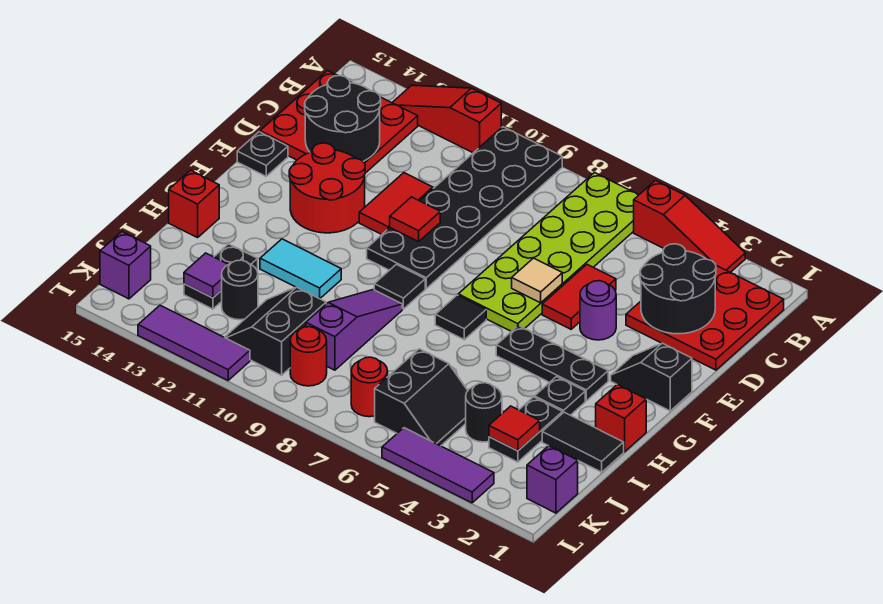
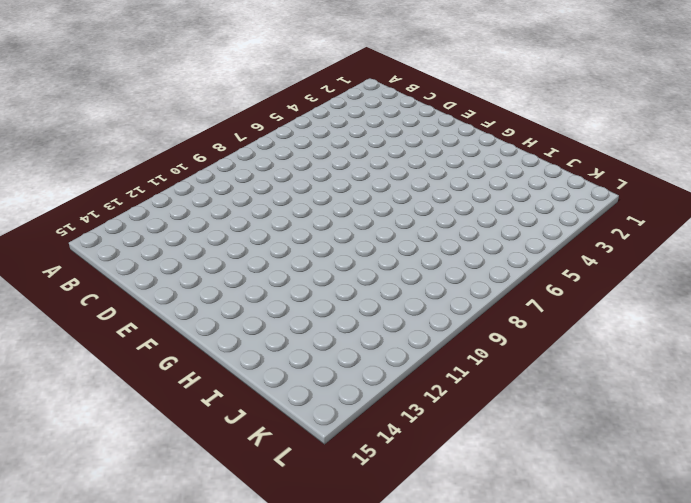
none -> red 1x3 slope [634,181,745,272]
none -> lime 2x6 plate [458,173,638,331]
none -> black 2x6 plate [367,127,562,288]
none -> red 1x3 slope [392,85,501,153]

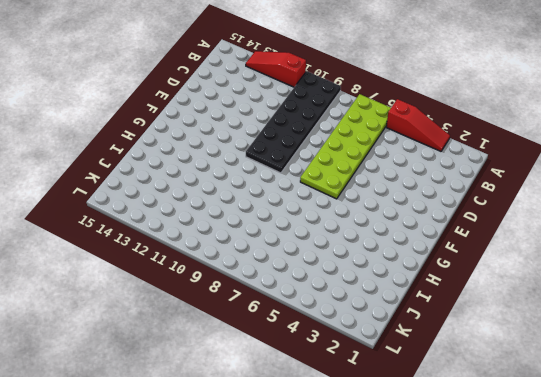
none -> red 3x3 plate [626,266,784,370]
none -> red 3x3 plate [260,71,418,173]
none -> red 1x2 tile [542,265,616,329]
none -> red 1x2 tile [359,173,433,234]

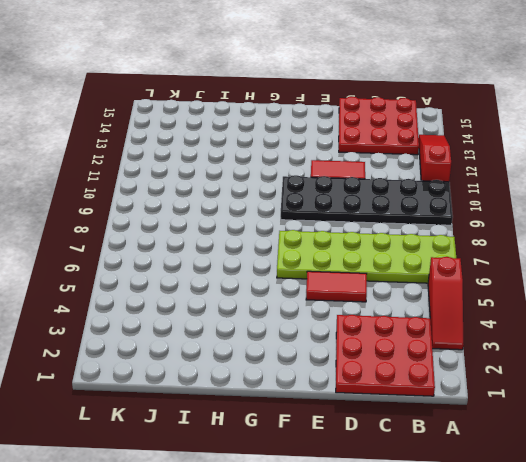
none -> purple 1x1 round brick [580,281,616,340]
none -> red 2x2 round brick [289,143,365,233]
none -> black 1x1 plate [237,132,288,176]
none -> black 1x2 slope [611,343,692,411]

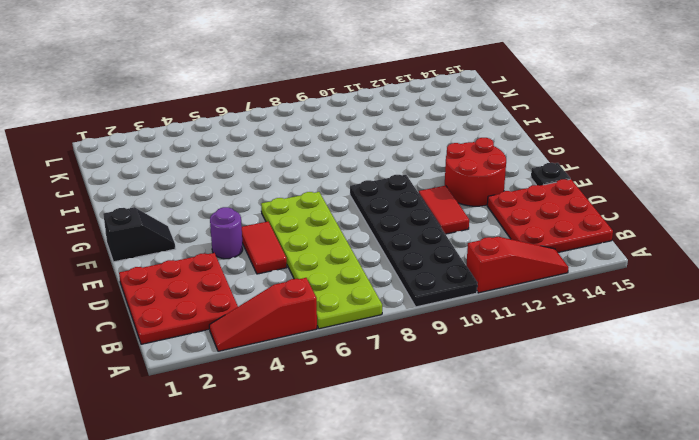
none -> black 1x3 plate [496,326,608,401]
none -> black 1x1 tile [435,295,486,340]
none -> black 1x1 tile [374,264,425,309]
none -> red 1x1 brick [596,385,646,452]

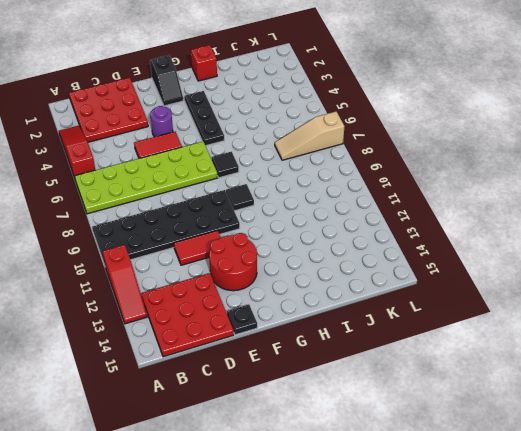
tan 1x3 slope [275,112,344,160] -> red 1x1 round brick [351,357,388,417]
none -> black 1x1 plate [535,377,585,415]
none -> purple 1x3 slope [306,290,402,370]
none -> cyan 1x2 tile [260,239,341,299]
none -> red 1x1 brick [169,170,219,238]

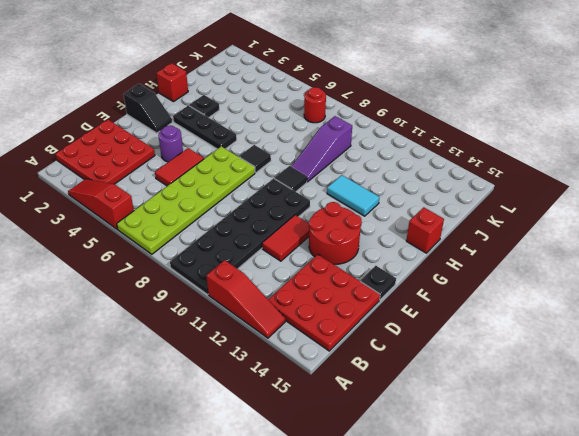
none -> black 1x2 tile [542,412,624,472]
none -> black 1x2 plate [489,397,563,462]
none -> black 1x2 plate [184,244,258,309]
none -> black 1x1 round brick [466,383,502,442]

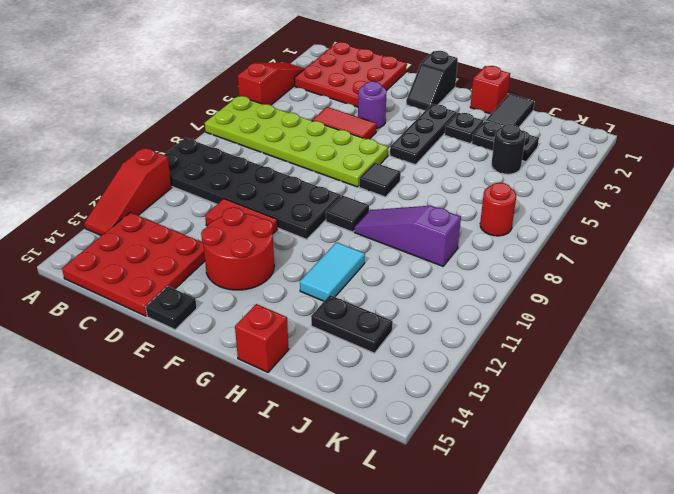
none -> black 2x2 slope [375,349,468,446]
none -> black 2x2 slope [225,287,326,375]
none -> black 1x1 round brick [221,260,258,320]
none -> purple 1x1 brick [527,446,578,513]

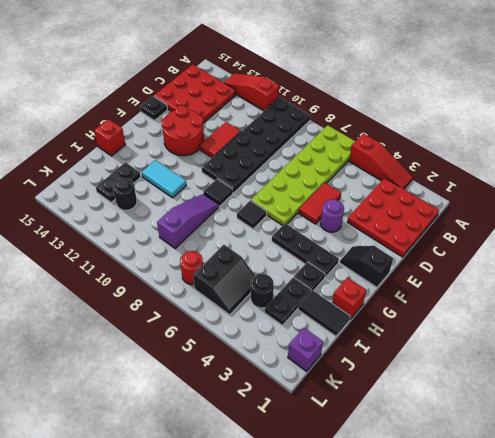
none -> black 2x2 slope [225,287,326,375]
none -> red 1x1 round brick [290,327,327,386]
none -> purple 1x1 brick [100,232,151,299]
none -> purple 1x3 tile [382,428,494,503]

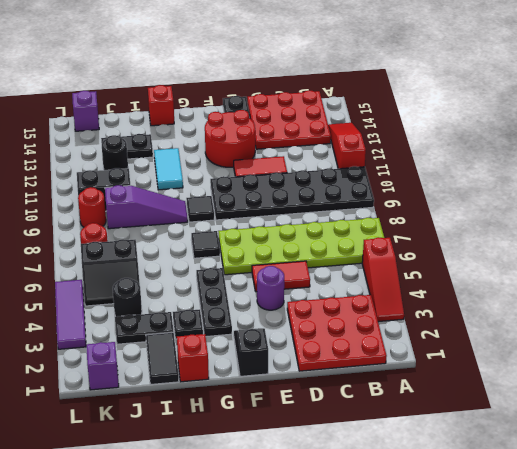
none -> purple 1x3 tile [138,305,250,380]
none -> black 2x2 round brick [640,244,716,334]
none -> black 2x2 round brick [305,76,381,161]
none -> tan 1x1 tile [512,258,562,303]

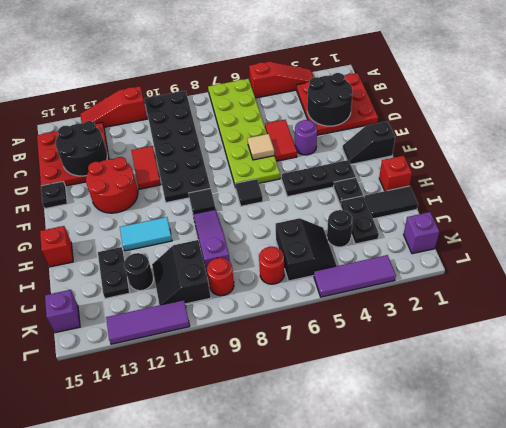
none -> red 1x1 tile [390,197,440,242]
none -> red 1x1 tile [489,406,540,451]
none -> purple 1x1 tile [184,253,228,298]

